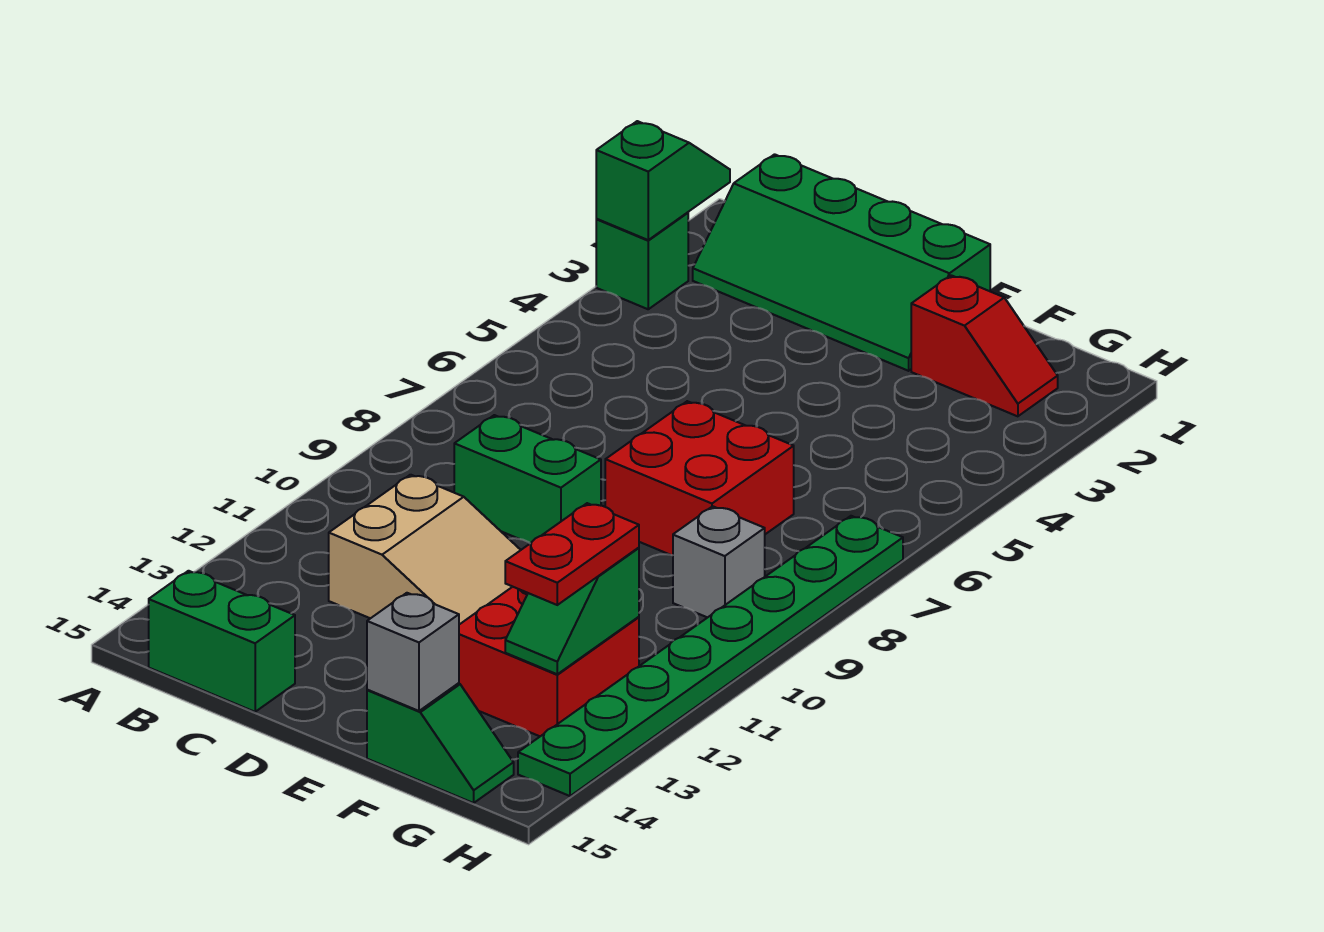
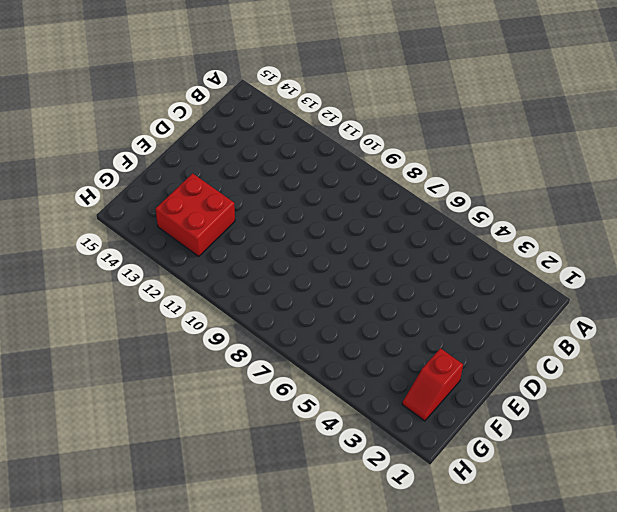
none -> green 1x1 brick [596,212,688,309]
none -> green 2x4 slope [693,154,990,371]
none -> green 1x2 brick [149,571,295,712]

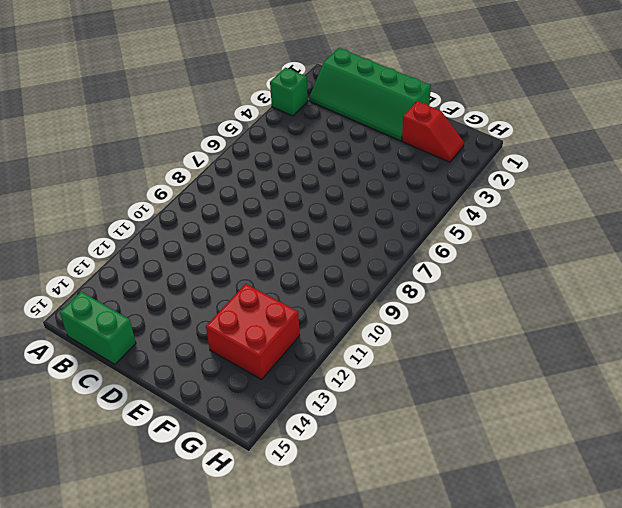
none -> green 1x2 brick [454,415,601,543]
none -> tan 2x3 slope [329,475,520,624]
none -> red 2x2 brick [605,401,794,555]

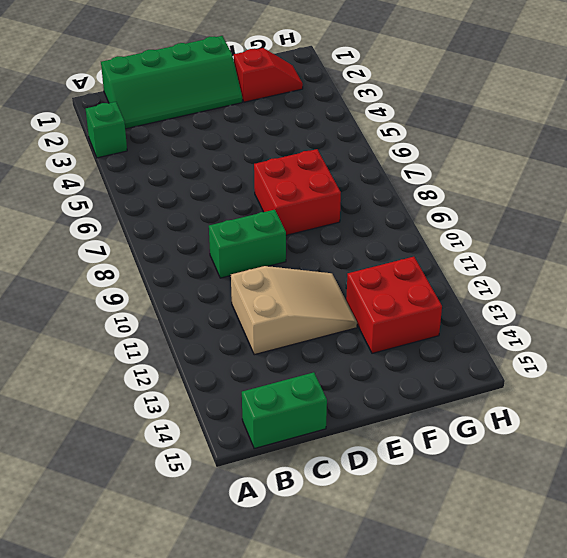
none -> green 1x2 slope [367,683,514,803]
none -> grey 1x1 brick [673,506,765,618]
none -> green 1x8 plate [518,516,903,796]

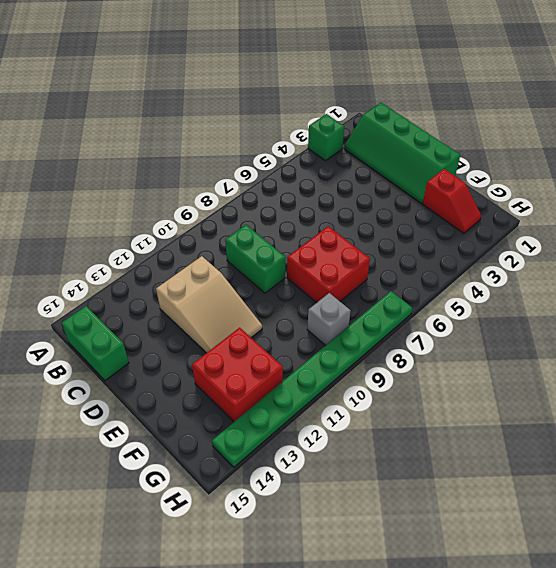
none -> green 1x2 slope [367,683,514,803]
none -> green 1x2 slope [596,121,730,240]
none -> grey 1x1 brick [367,593,459,711]

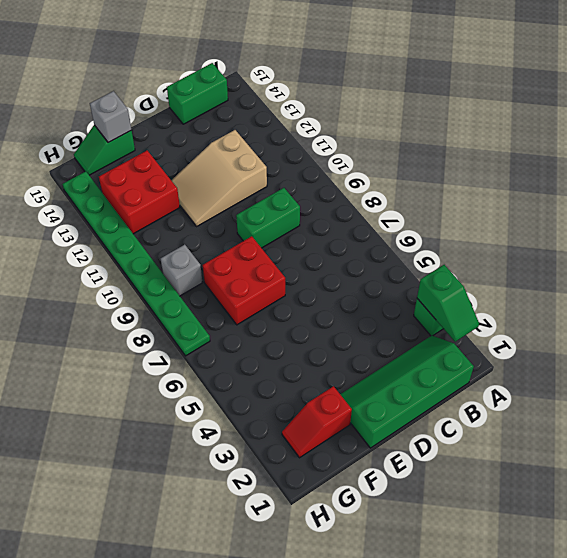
none -> green 1x2 slope [505,548,639,674]
none -> red 1x2 plate [505,503,639,605]

